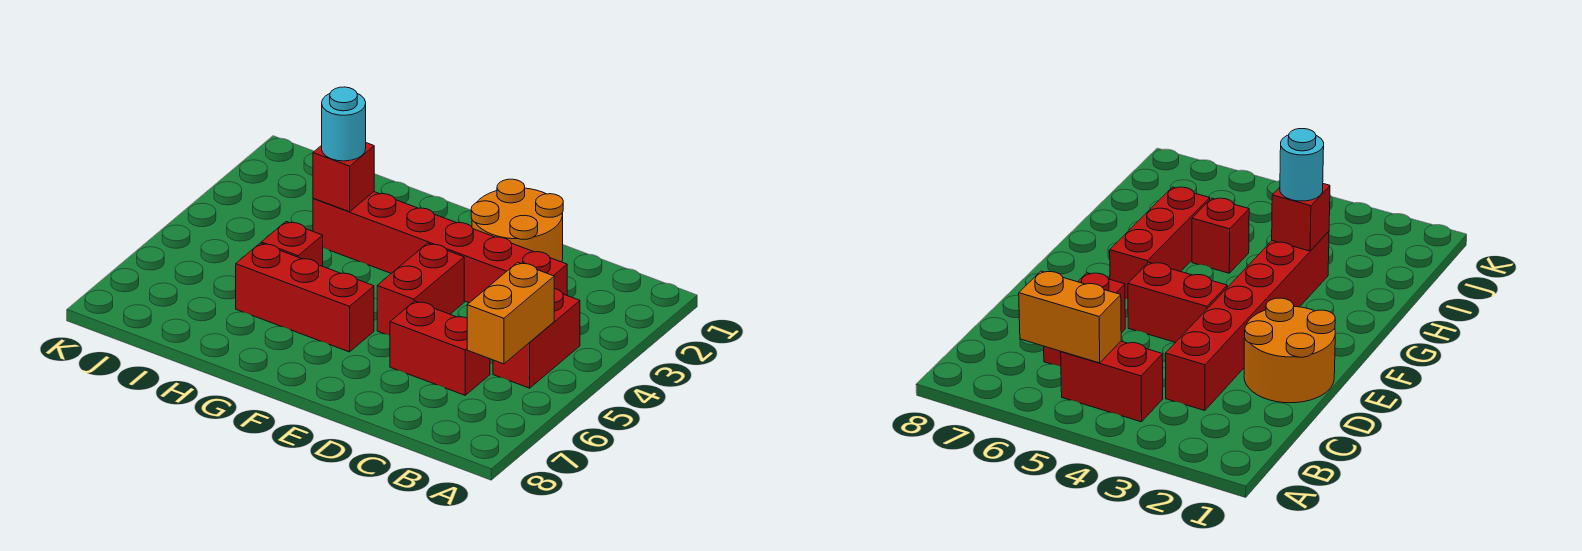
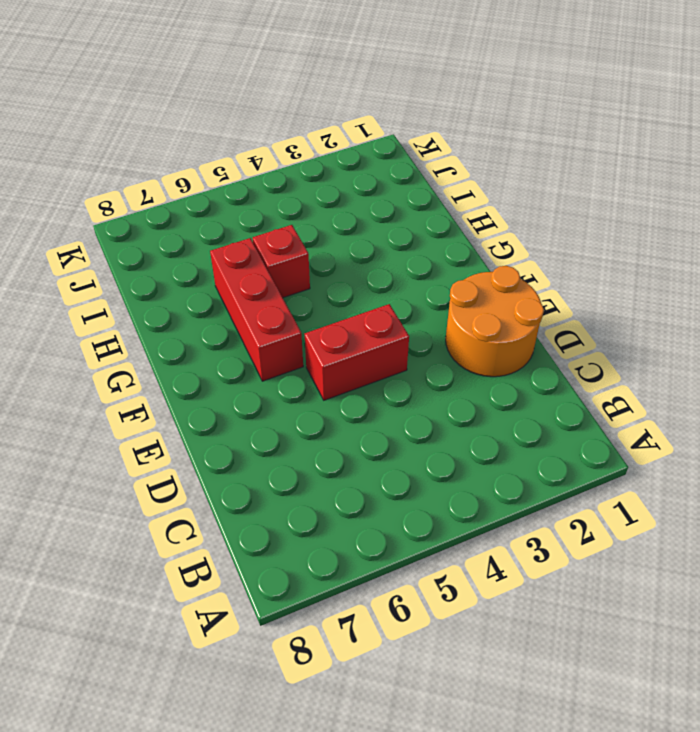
none -> red 1x2 brick [493,288,580,388]
none -> red 1x6 brick [313,192,567,303]

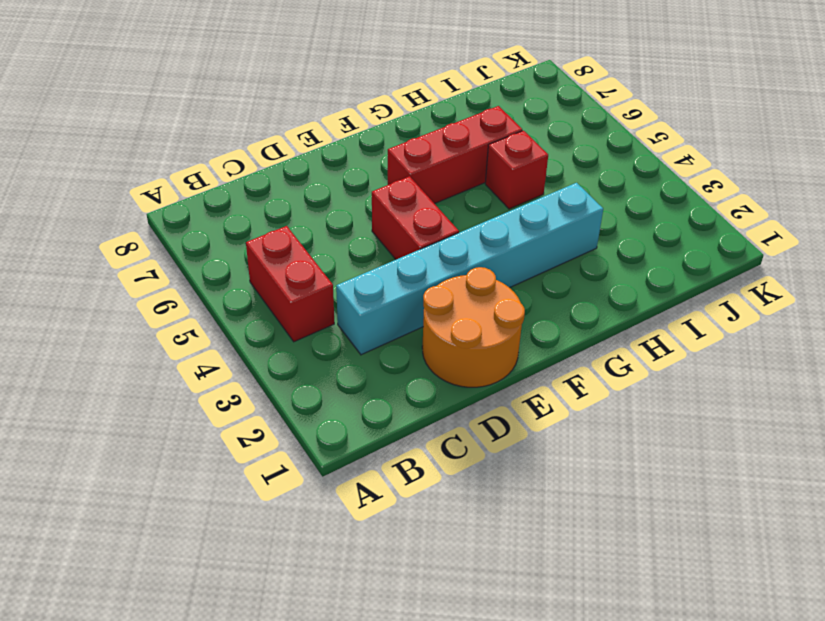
cyan 1x6 brick [336,183,603,355] -> red 1x6 brick [313,192,567,303]
none -> red 1x2 brick [390,301,490,395]
none -> orange 1x2 brick [467,262,554,364]

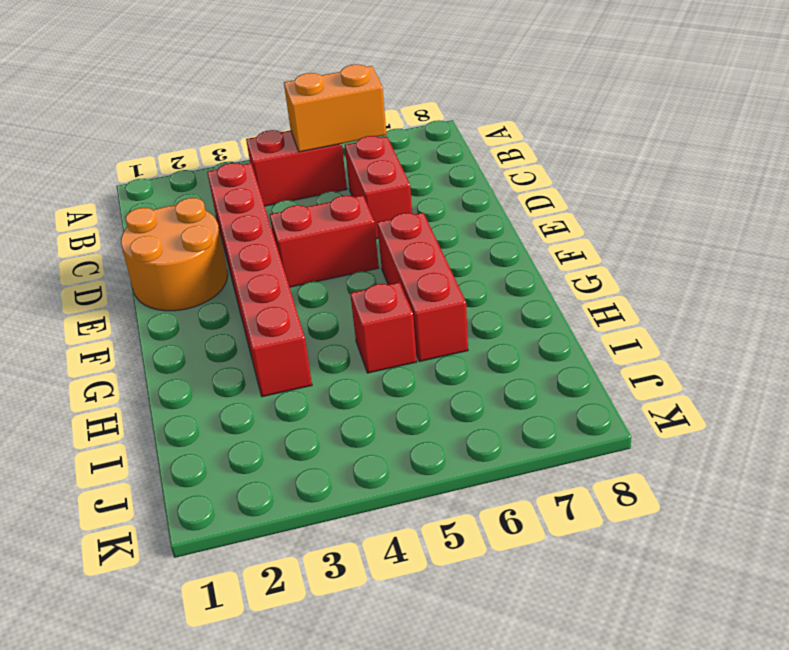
none -> red 1x1 brick [313,143,374,212]
none -> cyan 1x1 round brick [322,87,366,161]

